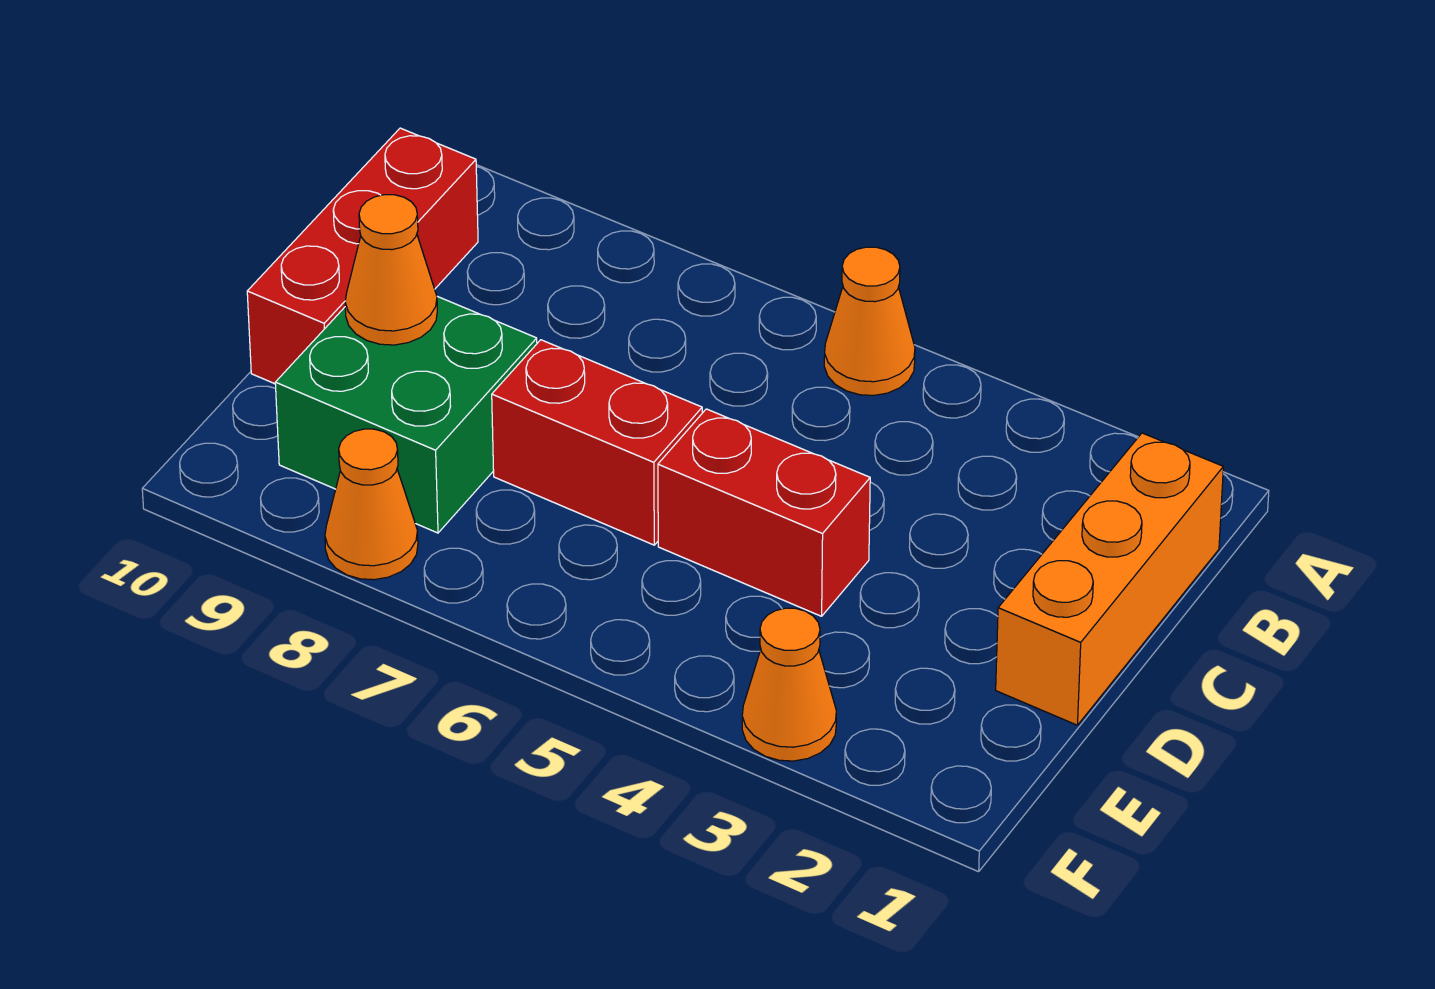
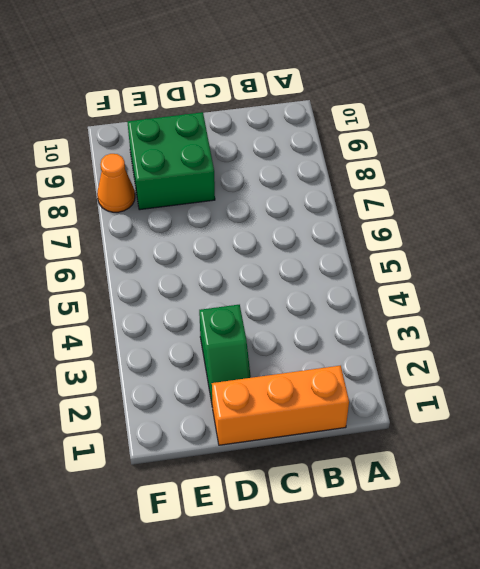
green 1x2 slope [199,305,251,407] -> none
none -> orange 1x1 cone [824,247,915,395]
none -> red 1x3 brick [247,128,478,384]

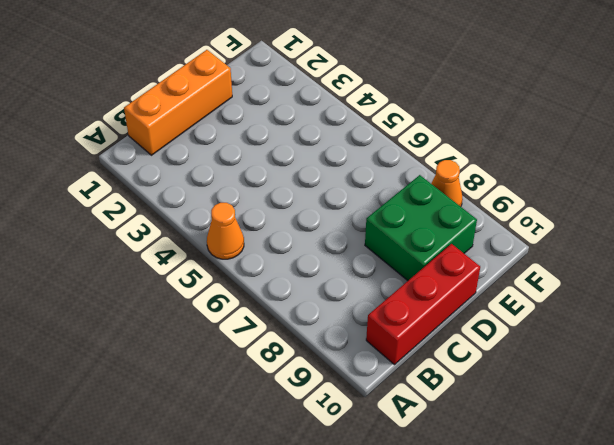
none -> red 1x2 brick [658,409,870,616]
none -> red 1x2 brick [492,340,702,545]

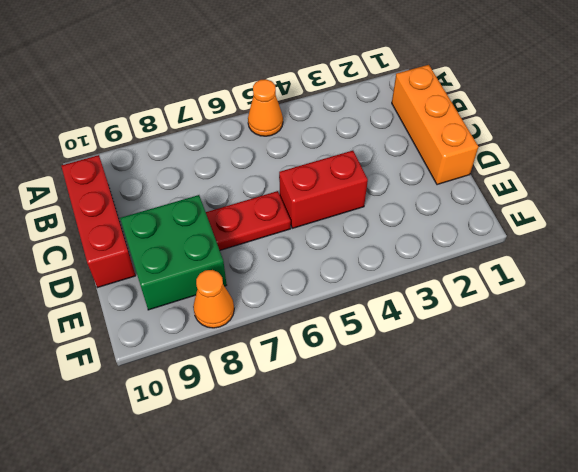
red 1x2 plate [206,191,291,250] -> red 1x2 brick [492,340,702,545]
none -> orange 1x1 cone [742,608,836,761]
none -> orange 1x1 cone [345,195,437,345]

